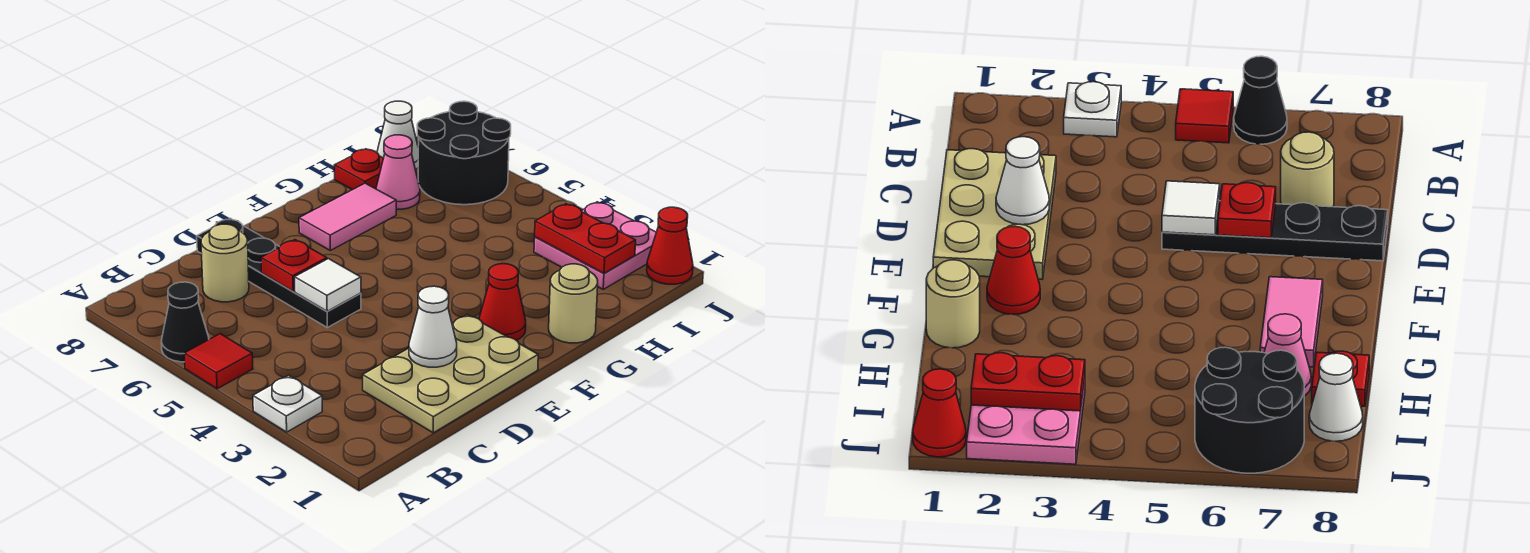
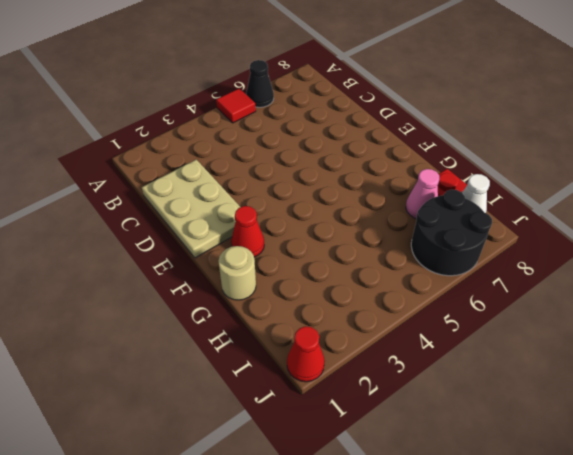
none -> white 1x1 plate [253,375,322,432]
none -> tan 1x1 round brick [201,224,249,302]
none -> black 1x4 plate [197,218,361,328]

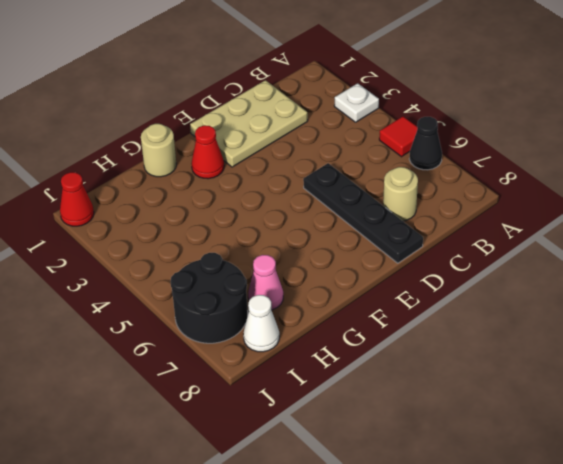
none -> pink 1x2 tile [299,183,396,251]
none -> red 1x1 plate [335,149,383,190]
none -> pink 2x2 plate [534,202,656,289]

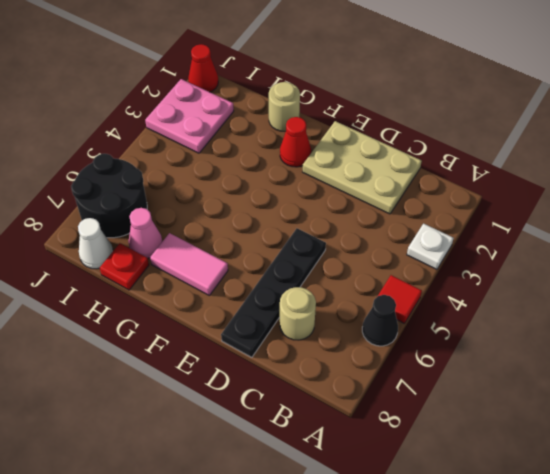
none -> white 1x1 cone [409,286,457,367]
none -> white 1x1 tile [295,259,361,311]
none -> red 1x1 plate [261,240,327,291]

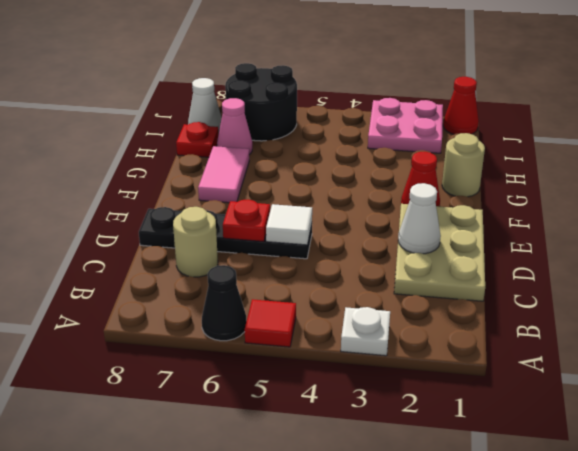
none -> red 1x2 plate [535,204,636,273]

